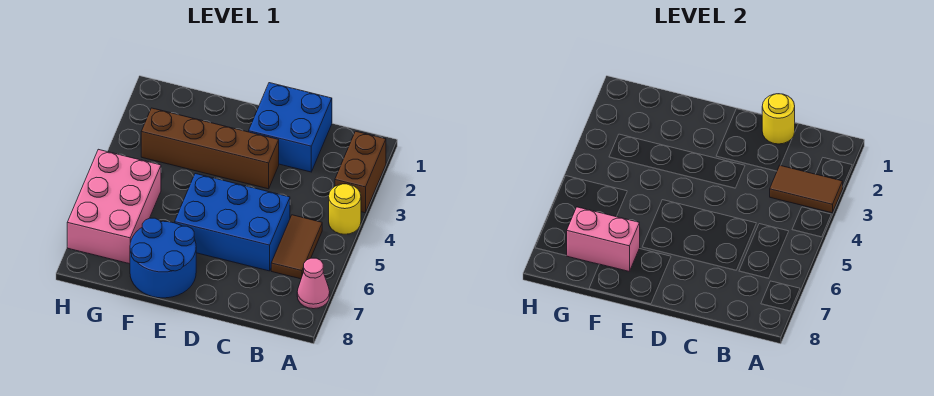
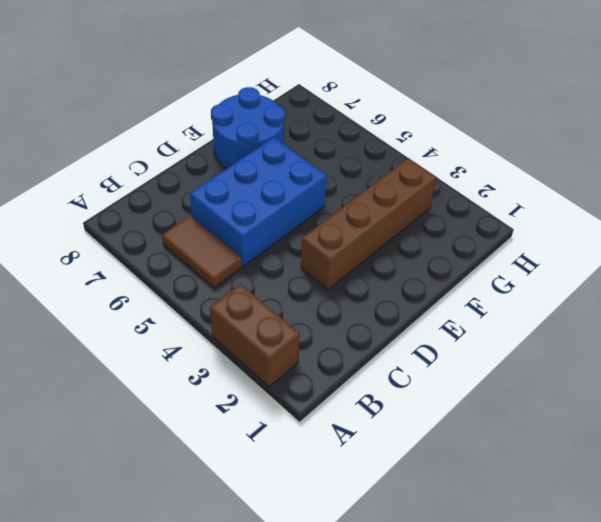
none -> yellow 1x1 round brick [329,184,361,234]
none -> pink 1x1 cone [297,258,330,309]
none -> blue 2x2 brick [249,83,332,172]

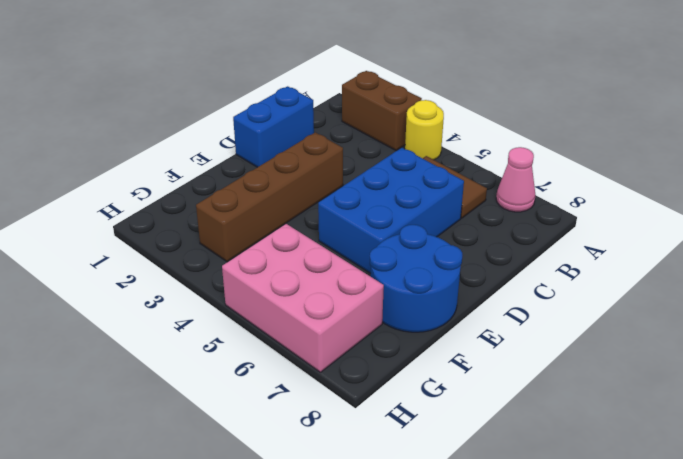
blue 1x2 brick [233,86,314,167] -> blue 2x2 brick [249,83,332,172]
none -> brown 1x2 tile [770,165,843,213]
none -> yellow 1x1 round brick [762,94,795,144]
none -> pink 1x2 brick [567,207,640,271]

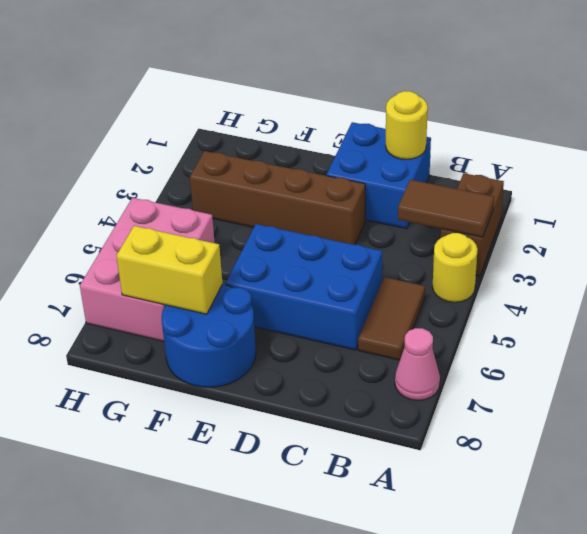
yellow 1x2 brick [117,226,223,314] -> pink 1x2 brick [567,207,640,271]

